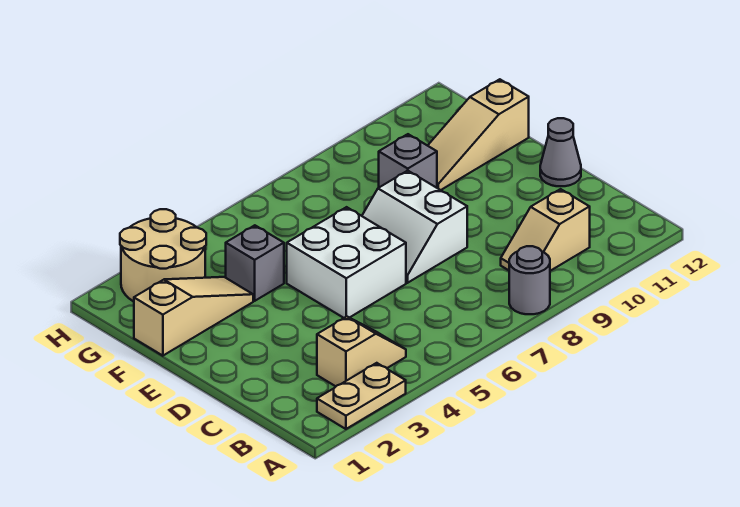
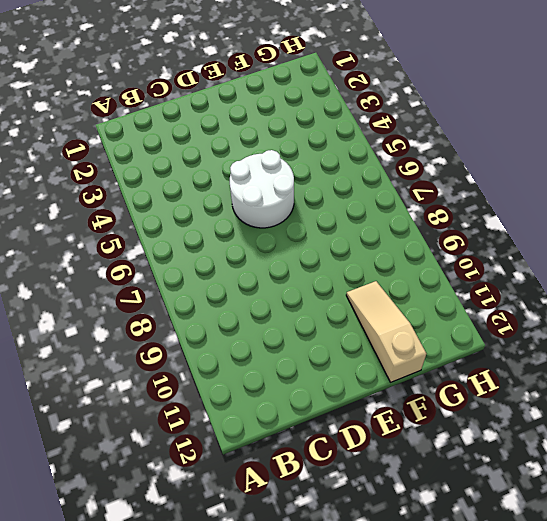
white 2x2 round brick [230,150,294,228] -> white 2x2 brick [287,207,406,318]
none -> tan 1x2 plate [317,363,406,429]
none -> grey 1x1 round brick [509,246,550,314]
none -> tan 1x2 slope [317,316,406,386]

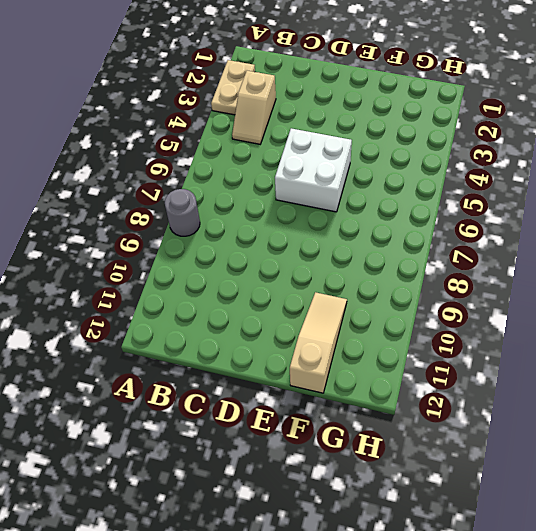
none -> tan 1x2 slope [501,189,590,271]
none -> white 2x2 slope [362,171,467,283]
none -> grey 1x1 cone [540,118,581,186]

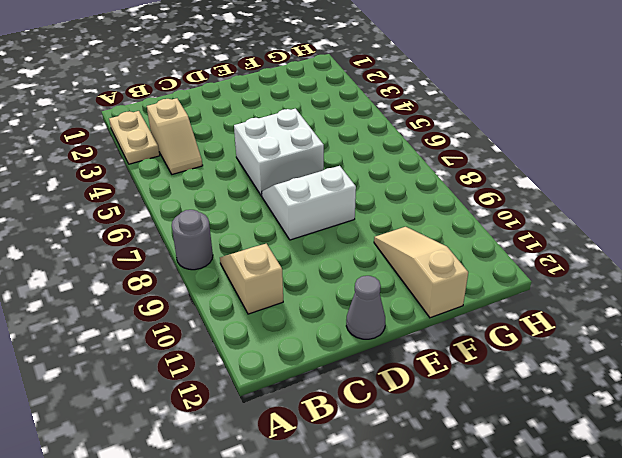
none -> tan 1x3 slope [134,277,253,356]
none -> grey 1x1 brick [226,225,284,301]
none -> grey 1x1 brick [379,134,437,188]

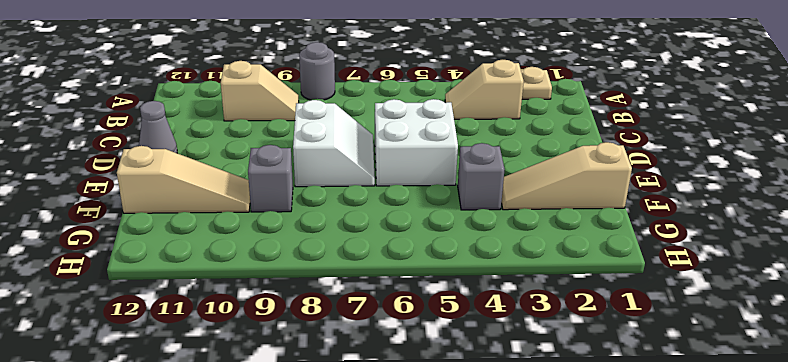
none -> tan 2x2 round brick [120,209,206,302]

